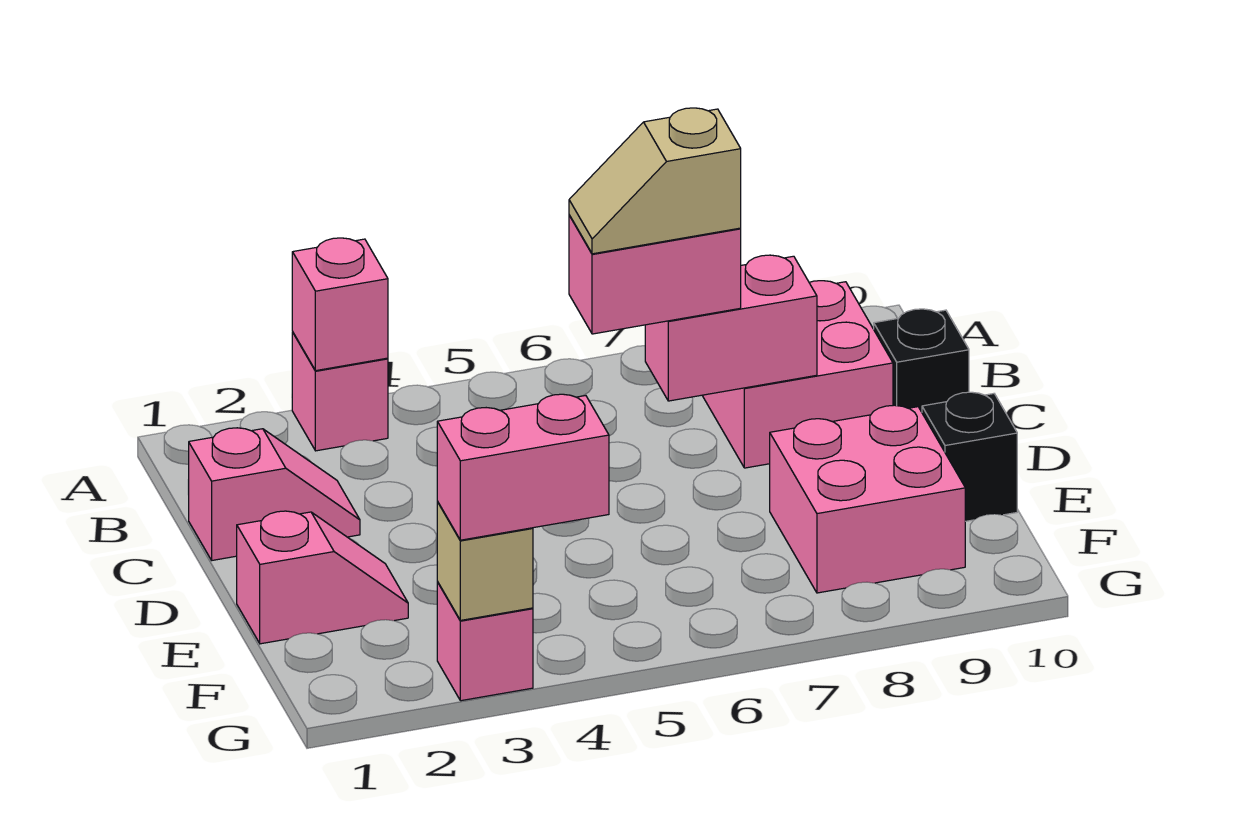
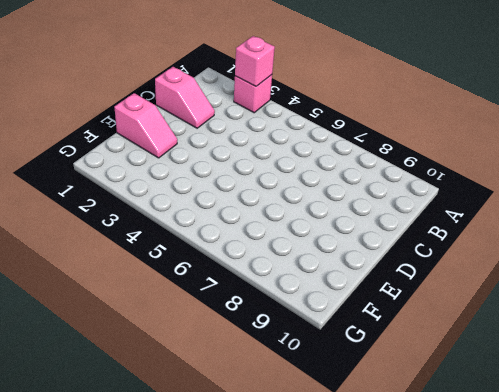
none -> pink 2x2 brick [702,281,893,468]
none -> black 1x1 brick [874,309,969,412]
none -> pink 2x2 brick [770,405,965,593]

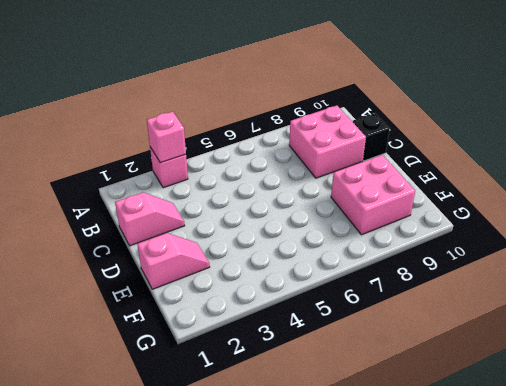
none -> black 1x1 brick [922,392,1017,521]
none -> pink 1x1 brick [437,582,533,701]
none -> pink 1x2 brick [645,255,817,401]

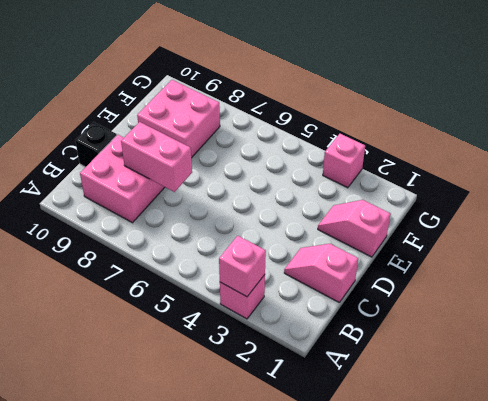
none -> black 1x1 brick [922,392,1017,521]
none -> tan 1x1 brick [437,502,533,620]
none -> pink 1x2 brick [569,215,741,334]

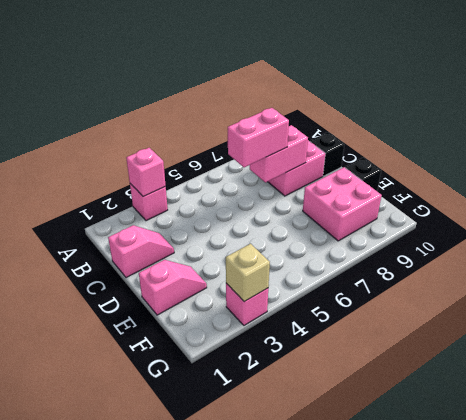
none -> pink 1x2 brick [437,394,609,540]
none -> tan 1x2 slope [569,108,741,254]

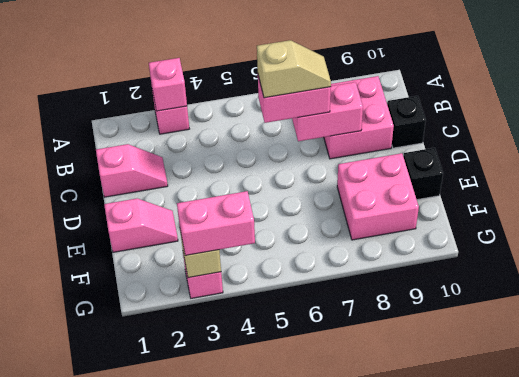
tan 1x2 slope [257,40,331,98] -> tan 1x2 slope turned to [569,108,741,254]

